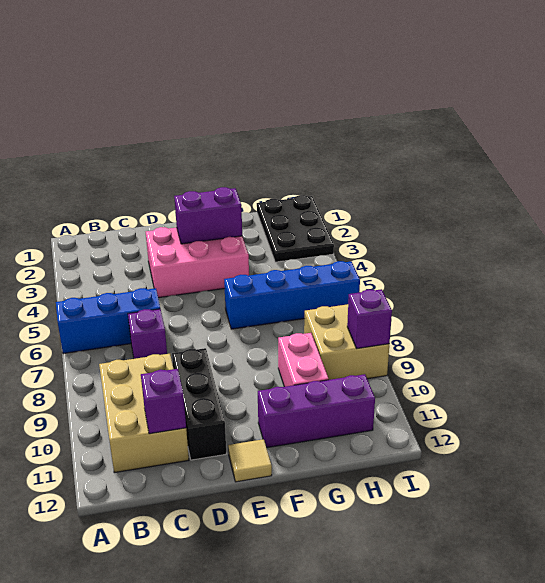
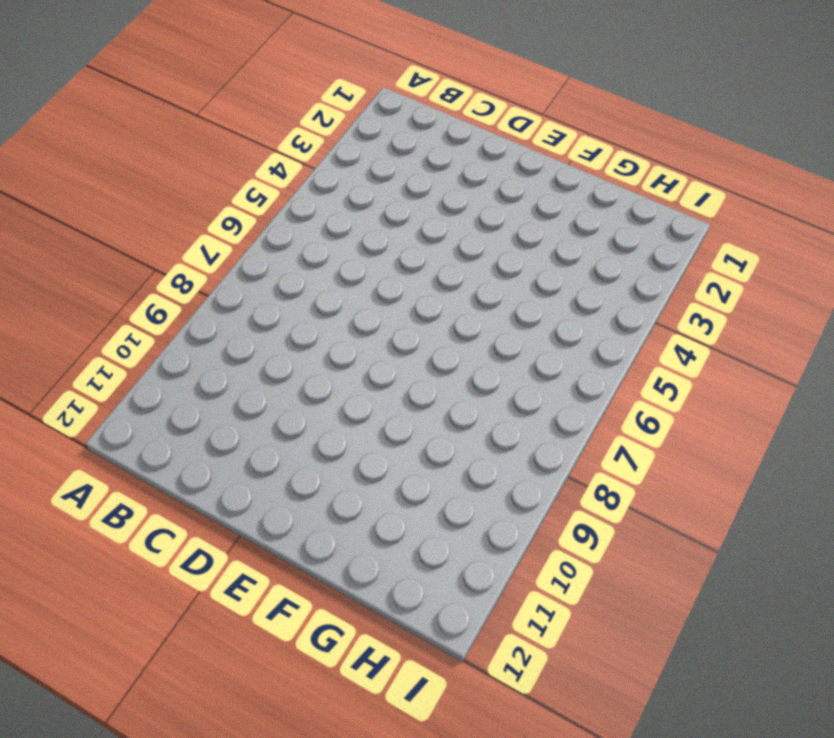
none -> blue 1x3 brick [56,288,160,354]
none -> tan 2x3 brick [99,354,189,473]
none -> purple 1x1 brick [128,309,167,359]

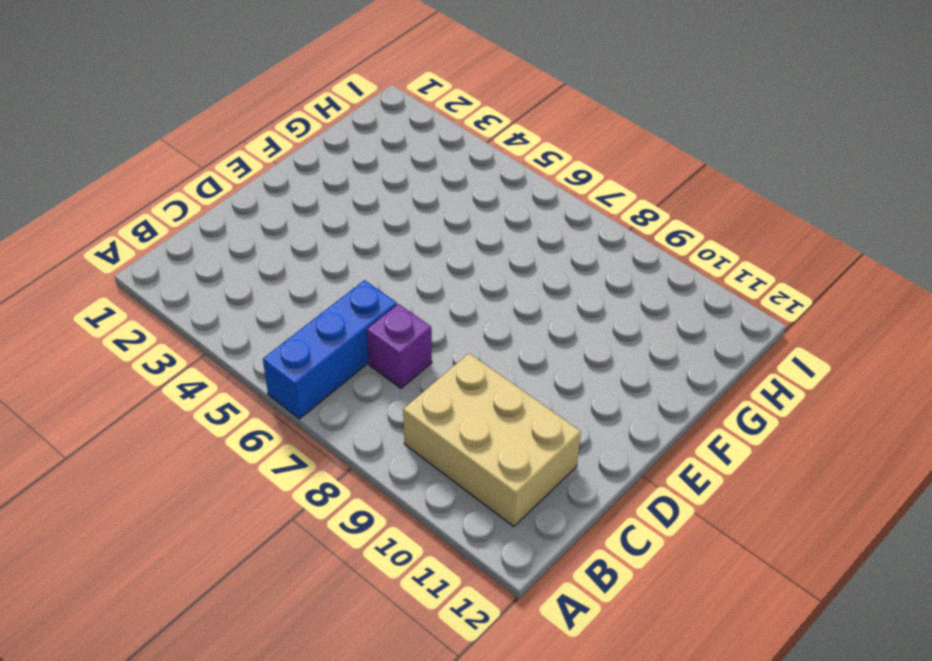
none -> pink 2x3 brick [146,227,249,298]
none -> black 1x3 brick [172,348,226,460]
none -> tan 1x1 tile [228,439,272,482]

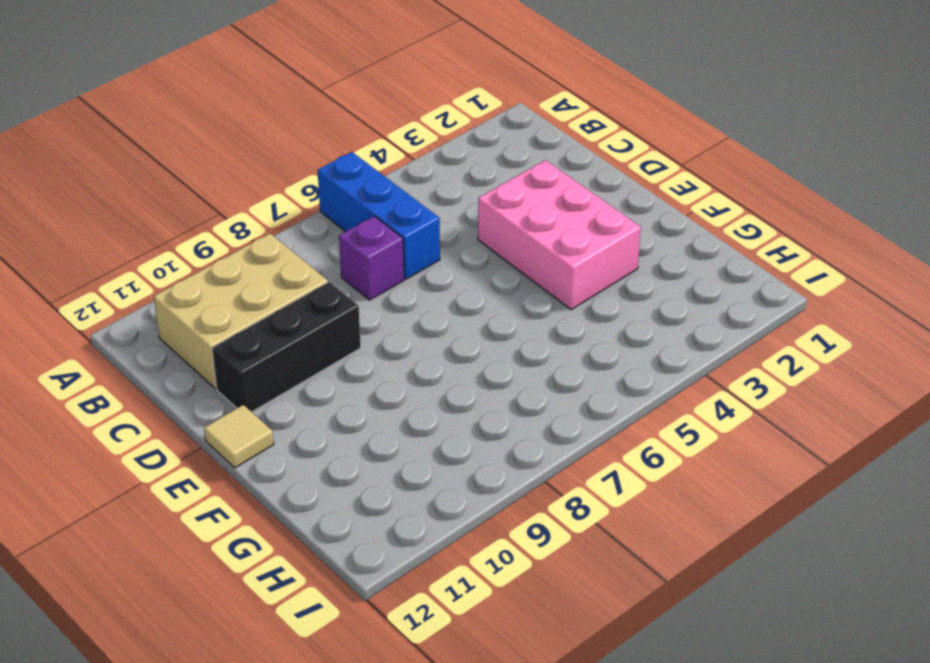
none -> blue 1x4 brick [224,261,360,329]
none -> purple 1x3 brick [258,374,375,448]
none -> pink 1x2 brick [278,333,329,387]

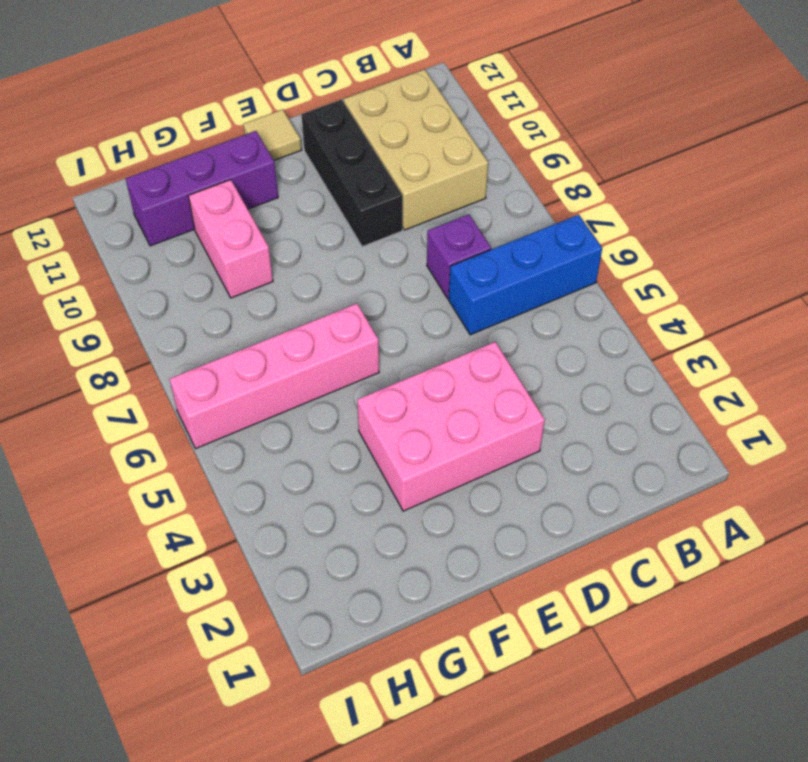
pink 1x4 brick [170,303,379,448] -> blue 1x4 brick [224,261,360,329]
none -> black 2x3 plate [257,195,334,262]
none -> tan 2x2 brick [304,304,389,380]
none -> purple 1x1 brick [141,369,186,434]

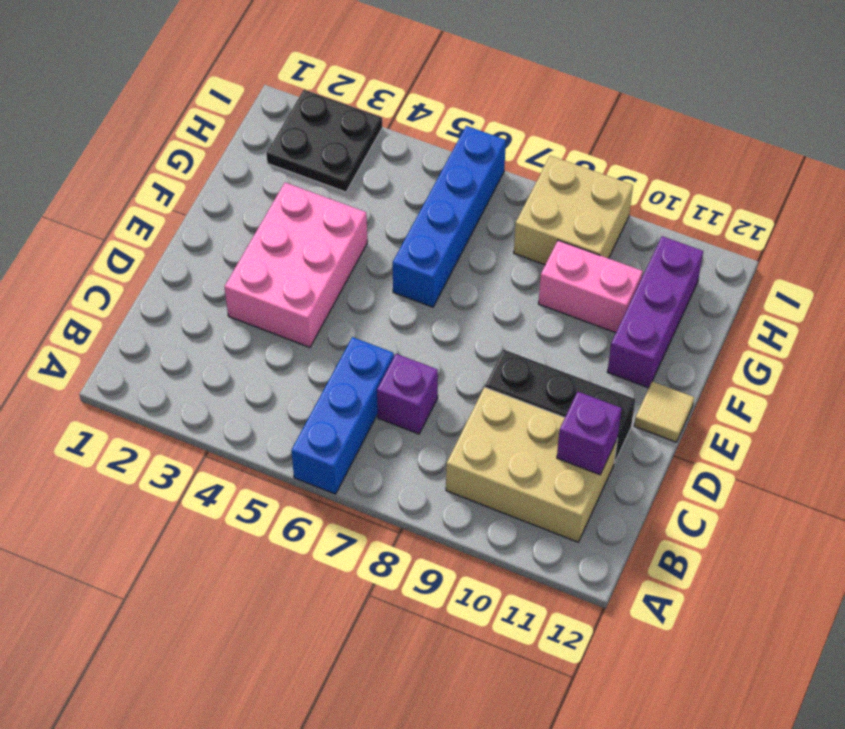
black 2x2 plate [266,90,382,192] -> black 2x3 plate [257,195,334,262]
none -> purple 1x2 brick [174,187,242,244]
none -> purple 1x1 brick [347,289,392,349]

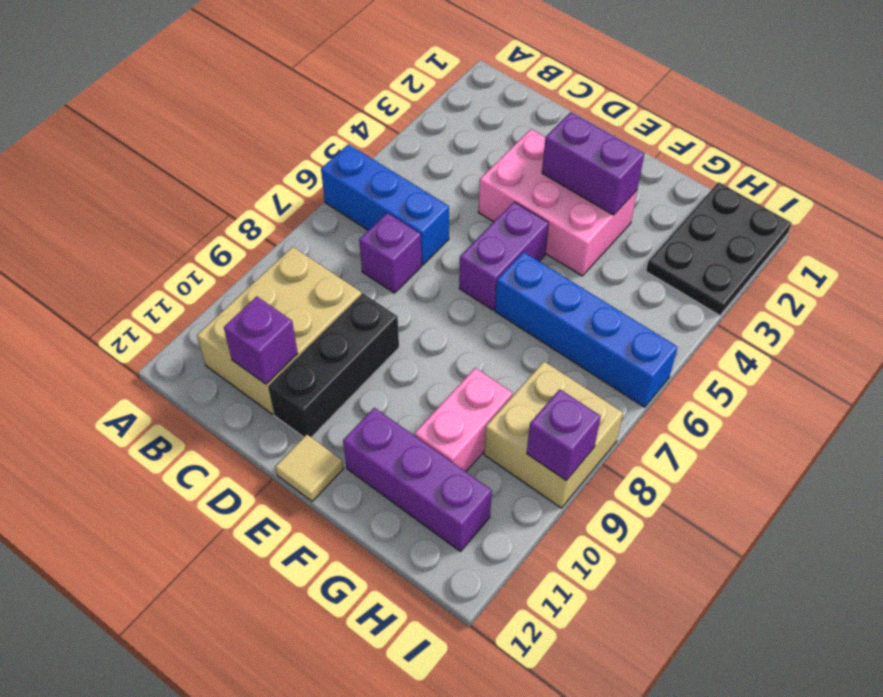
purple 1x2 brick [459,202,549,310] -> none

